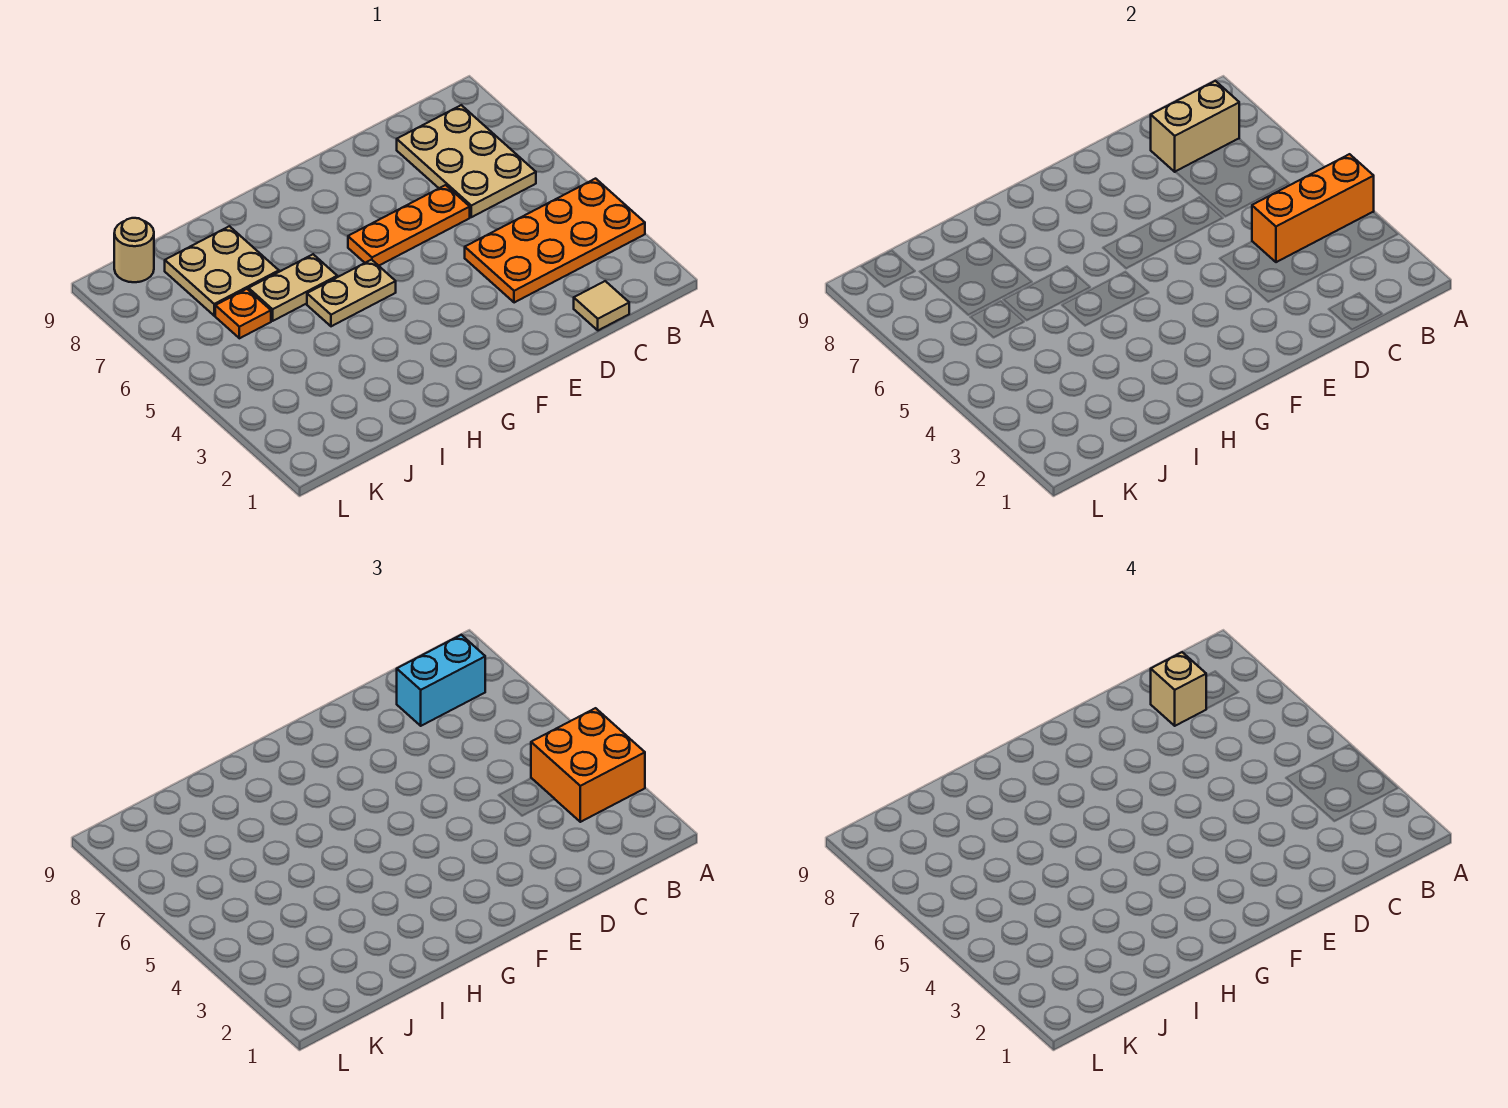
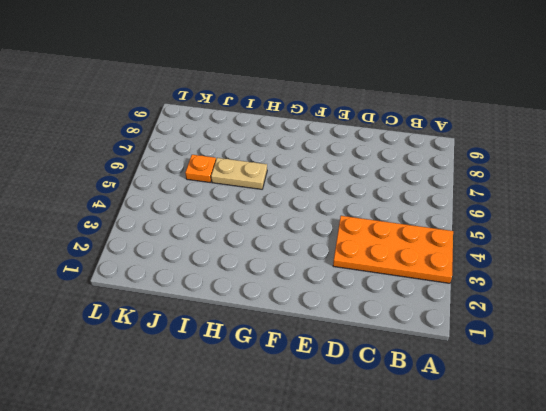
none -> tan 2x3 plate [397,105,536,217]
none -> tan 1x1 tile [574,281,629,330]
none -> orange 1x3 plate [348,185,470,266]

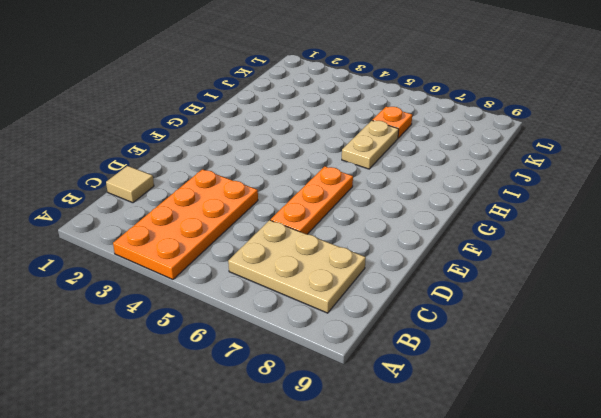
none -> tan 1x2 plate [307,260,396,326]
none -> tan 2x2 plate [165,226,279,316]
none -> tan 1x1 round brick [114,218,154,282]

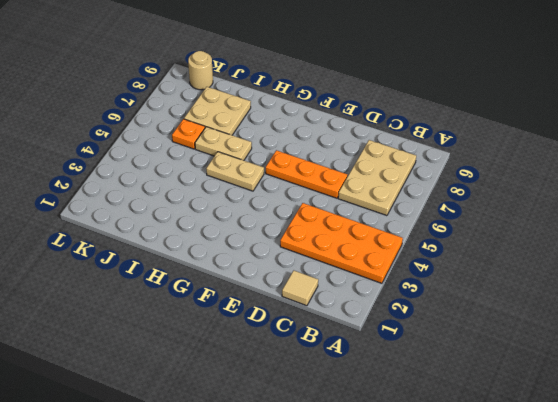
none -> orange 1x3 brick [1252,154,1374,262]
none -> tan 1x2 brick [1151,81,1239,172]
none -> orange 2x2 brick [531,708,645,822]

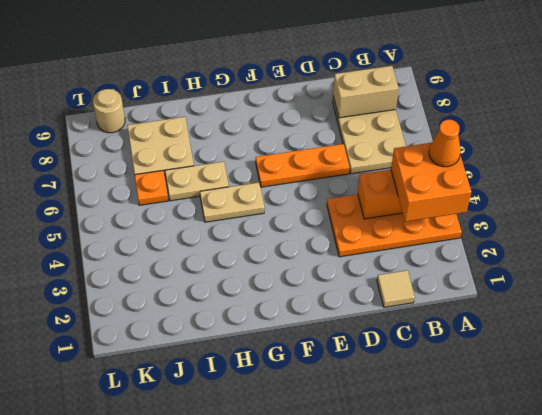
orange 1x1 cone [429,120,461,167] -> none
none -> cyan 1x2 brick [397,635,485,726]
none -> tan 1x1 brick [1151,652,1206,726]

